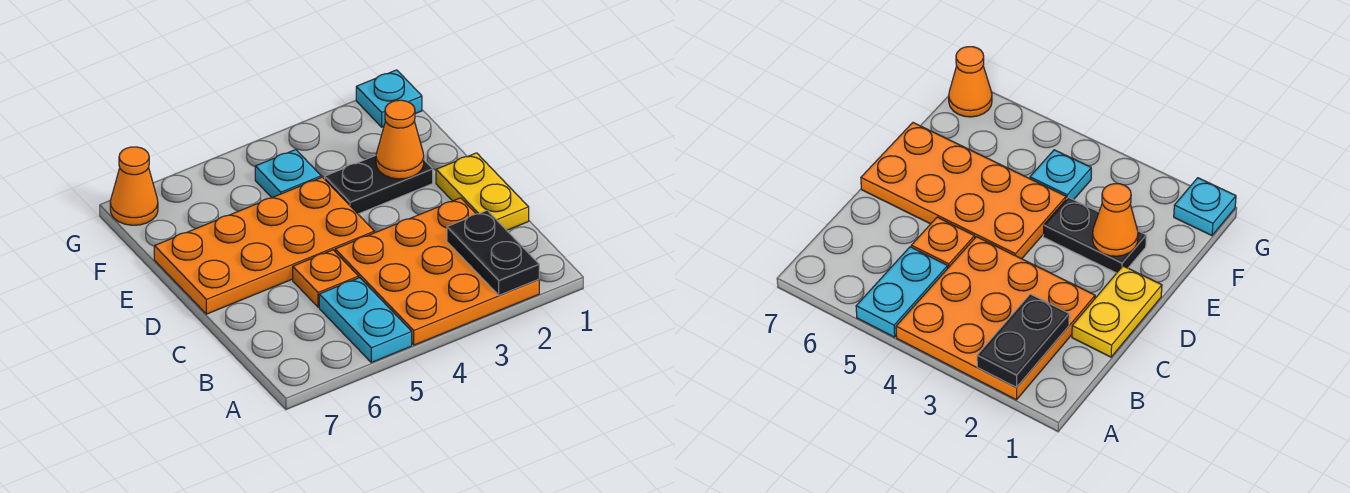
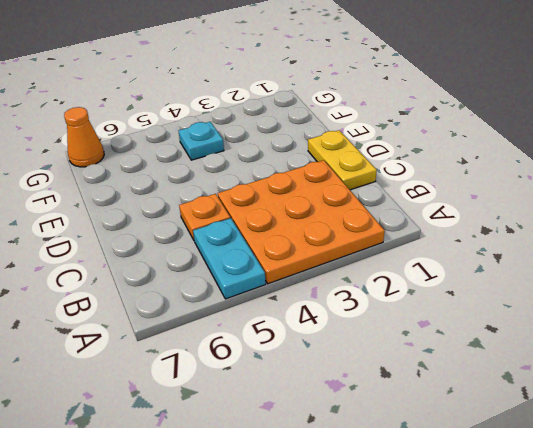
none -> orange 2x4 plate [154,177,374,314]
none -> black 1x2 plate [325,156,433,214]

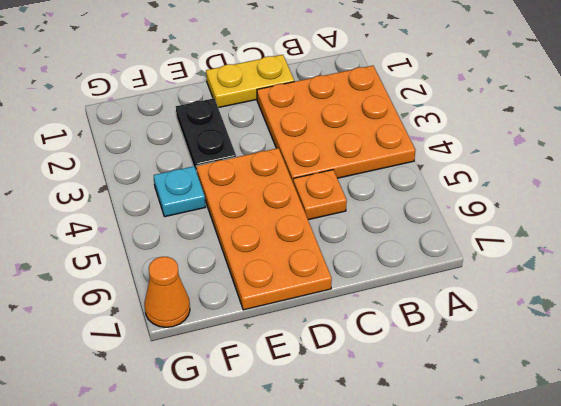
none -> cyan 1x2 plate [319,278,412,362]
none -> cyan 1x1 plate [356,70,422,127]

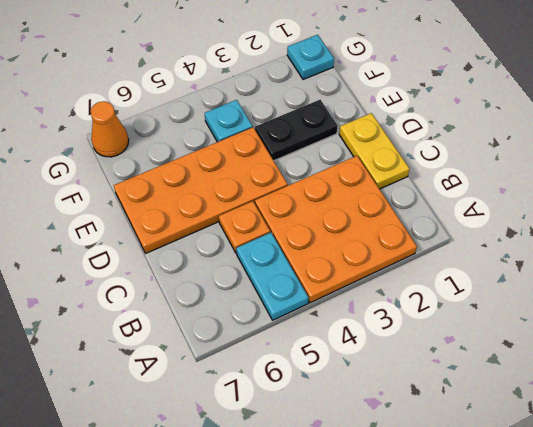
none -> black 1x2 plate [447,210,539,295]
none -> orange 1x1 cone [376,100,424,179]

